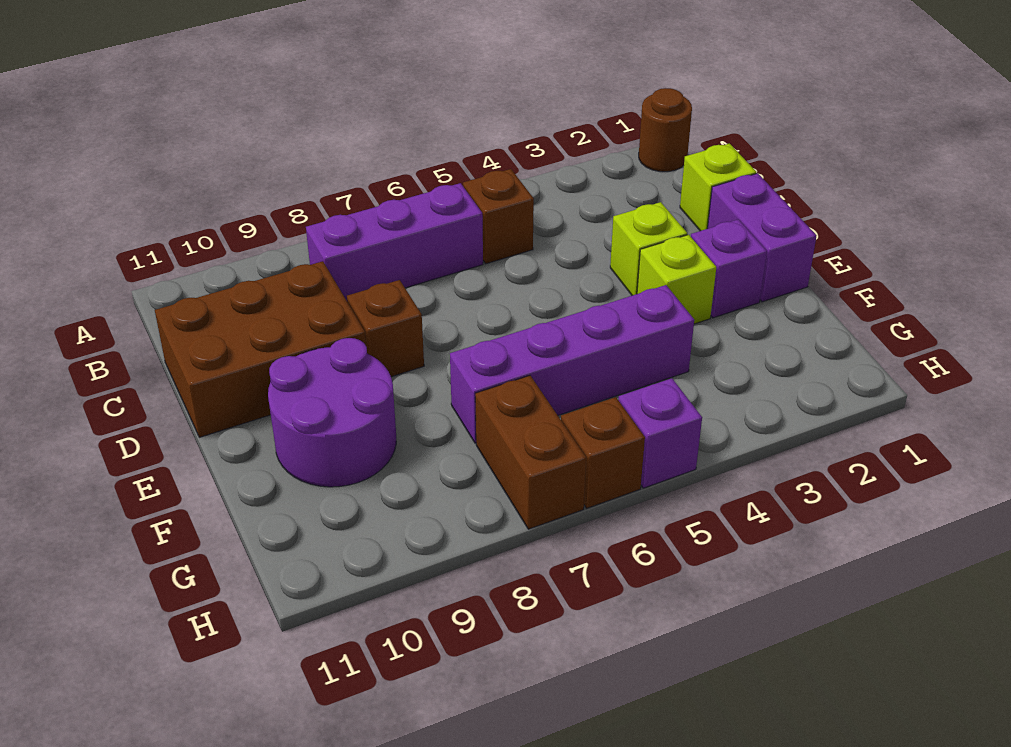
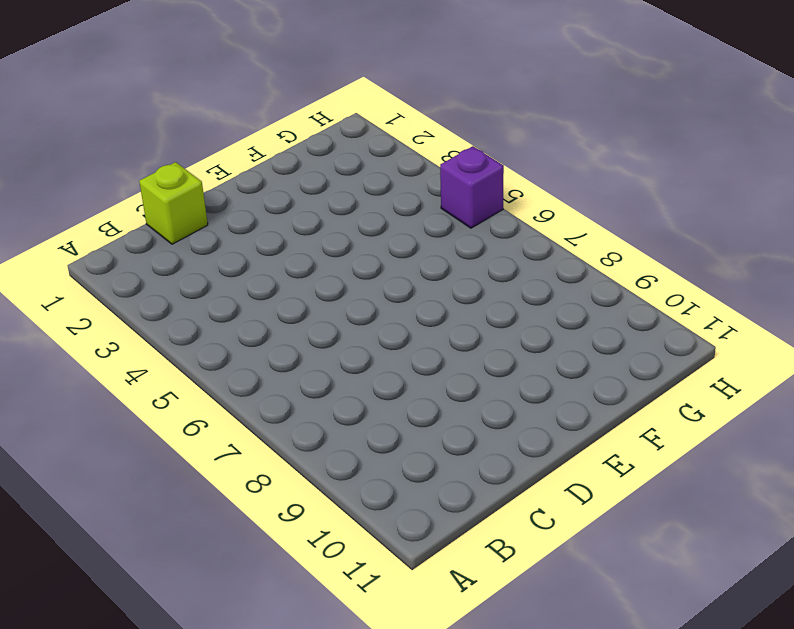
none -> brown 1x1 round brick [639,88,692,172]
none -> brown 1x1 brick [463,169,534,264]
none -> purple 1x3 brick [306,183,483,301]

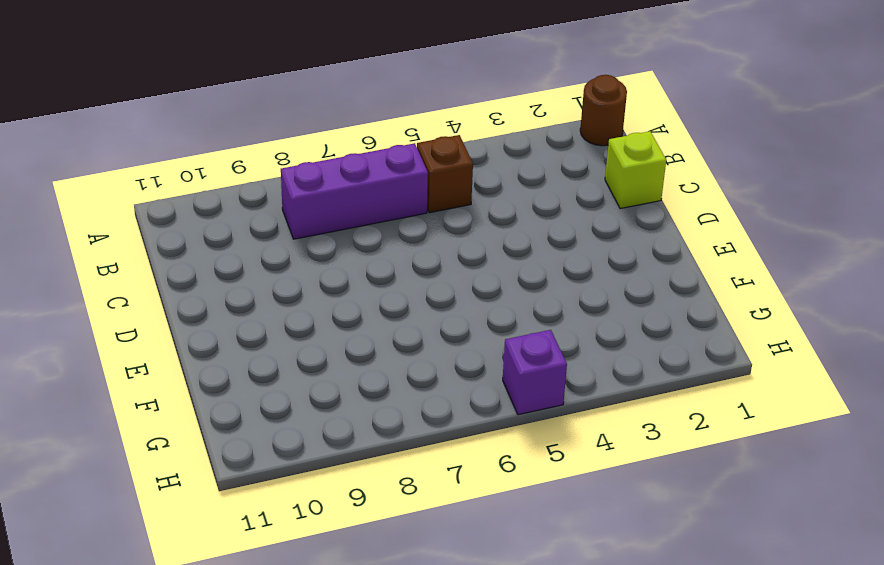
none -> brown 2x3 brick [155,261,366,437]
none -> purple 1x2 brick [708,173,817,302]
none -> lime 1x1 brick [610,202,687,296]

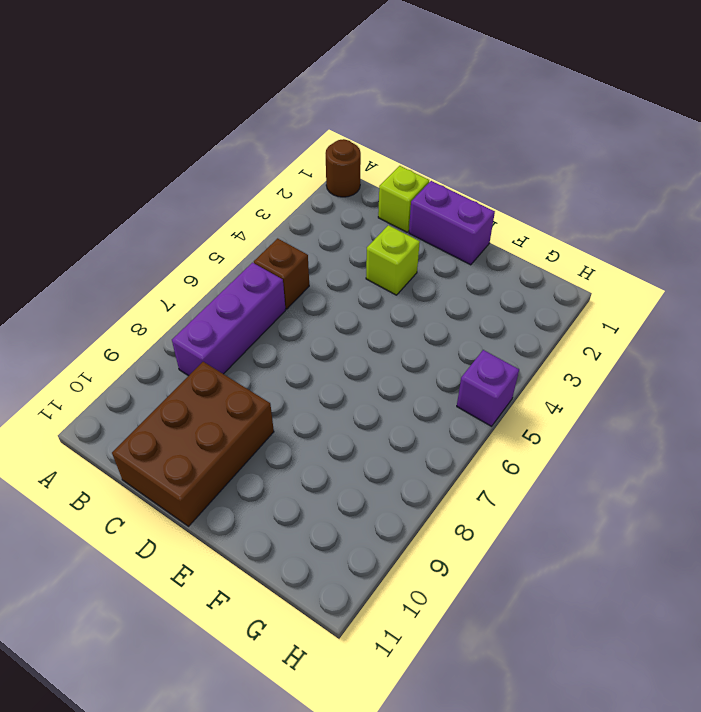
none -> brown 1x1 brick [347,280,424,377]
none -> purple 1x1 brick [691,219,767,318]
none -> lime 1x1 brick [637,235,716,324]

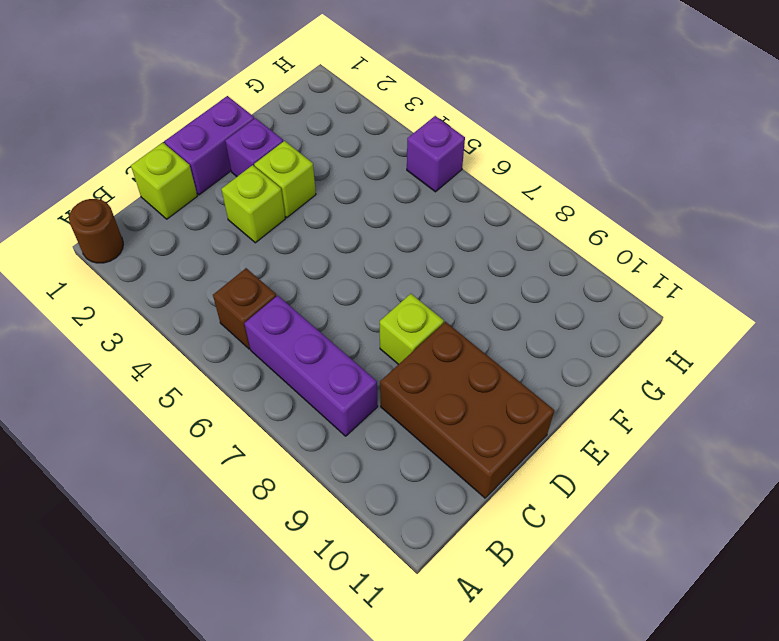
lime 1x1 brick [380,294,444,365] -> brown 1x1 brick [347,280,424,377]
none -> purple 2x2 round brick [268,338,396,487]
none -> purple 1x4 brick [450,285,694,443]
none -> brown 1x2 brick [475,376,586,529]

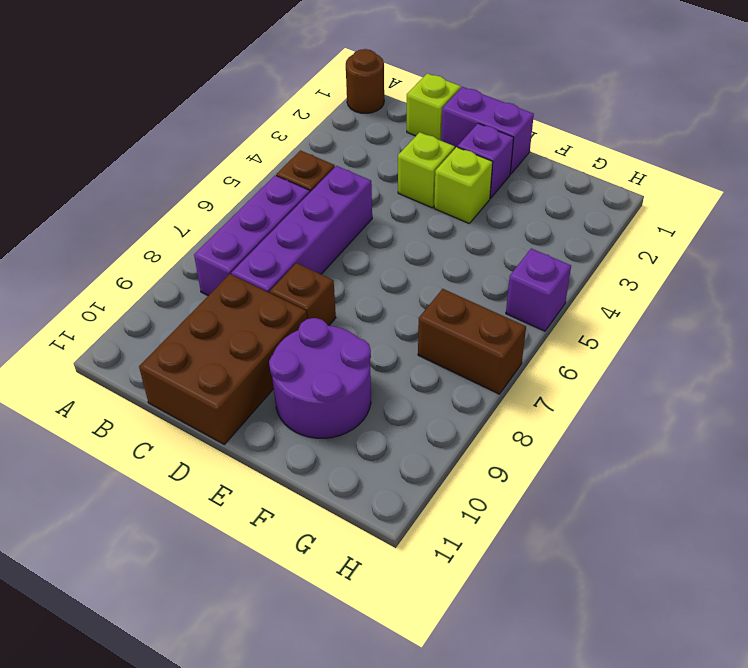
purple 1x4 brick [231,166,372,293] -> purple 1x4 brick moved to [450,285,694,443]
none -> brown 1x1 brick [561,397,645,508]

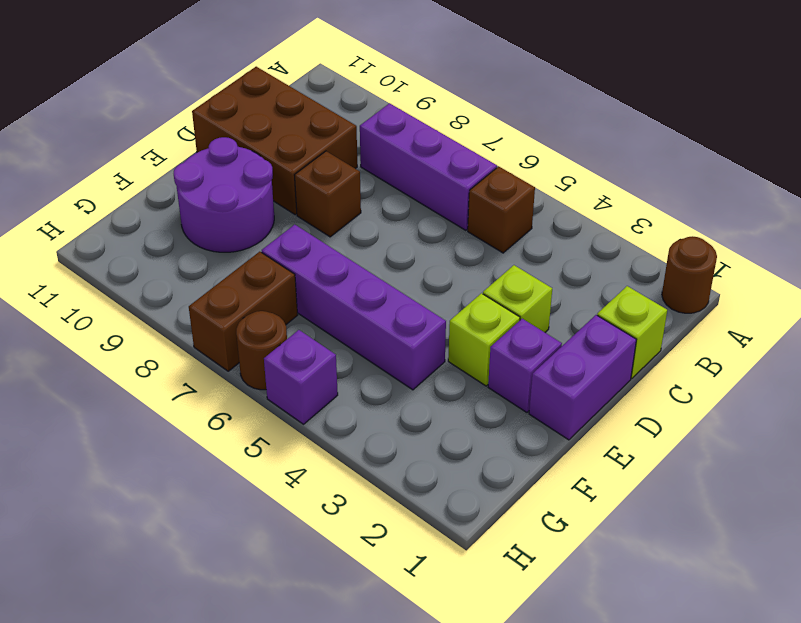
brown 1x1 round brick [236,311,287,390] -> brown 1x1 brick [561,397,645,508]

